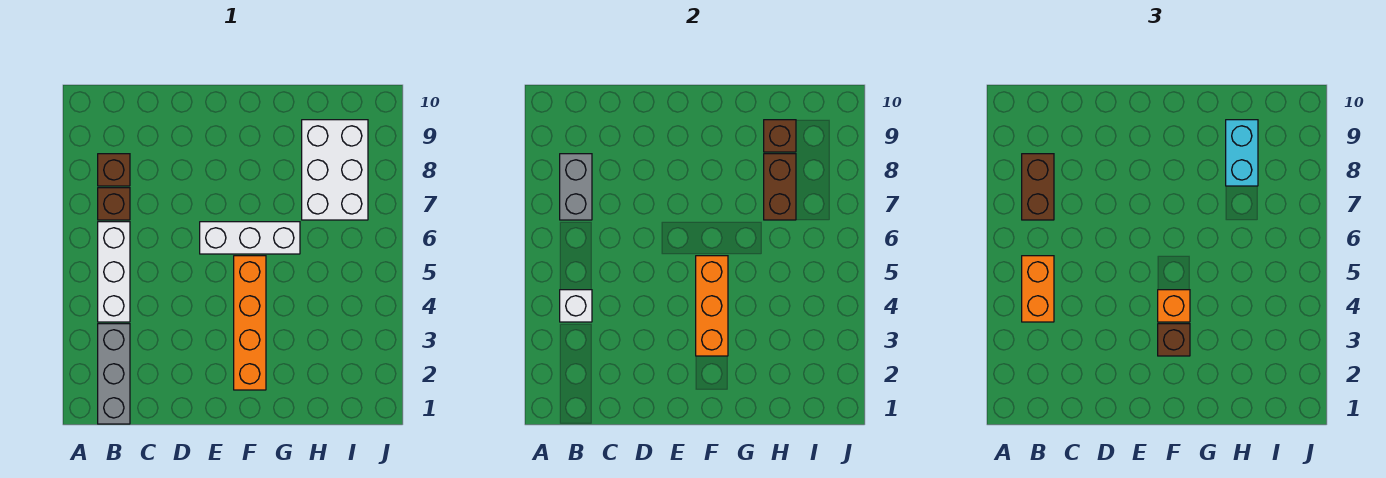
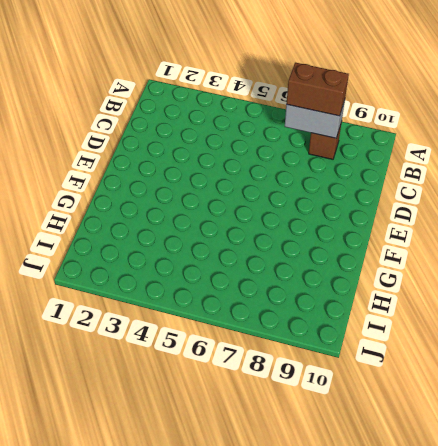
none -> grey 1x3 brick [98,324,130,424]
none -> white 1x3 brick [98,222,130,322]
none -> brown 1x1 brick [98,188,130,220]

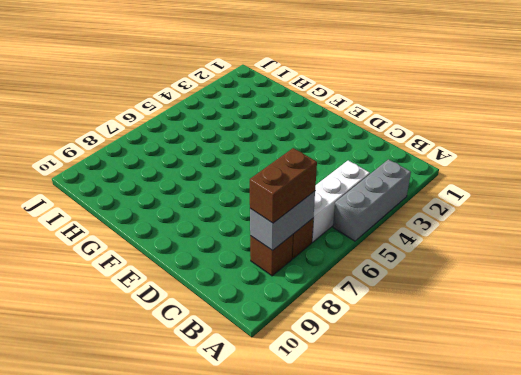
grey 1x3 brick [333,159,411,241] -> grey 1x3 brick moved to [98,324,130,424]
none -> white 1x3 brick [200,222,300,254]
none -> orange 1x4 brick [234,256,266,390]
none -> white 2x3 brick [302,120,368,220]

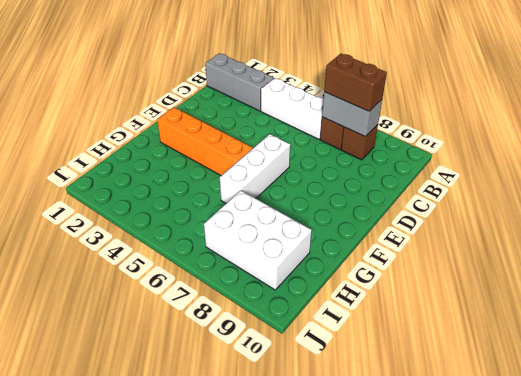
none -> white 1x1 brick [560,290,592,322]
none -> orange 1x3 brick [696,256,728,356]
none -> brown 1x2 brick [764,154,796,220]

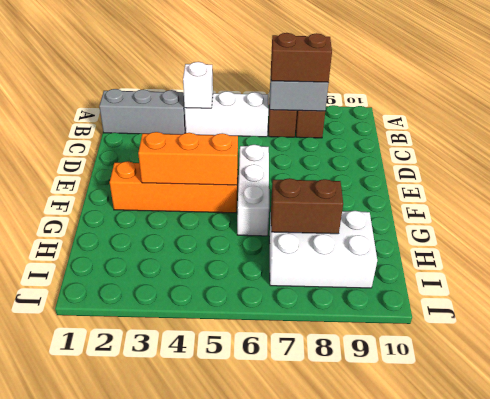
none -> brown 1x1 brick [764,120,796,152]
none -> orange 1x2 brick [1022,256,1054,322]
none -> brown 1x1 brick [1158,324,1190,356]

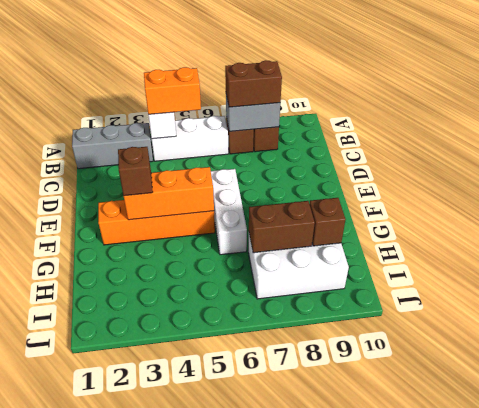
none -> orange 1x1 brick [1158,290,1190,322]
none -> cyan 1x2 brick [1226,120,1258,186]

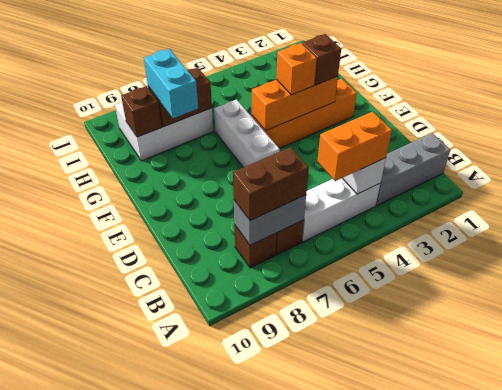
cyan 1x2 brick [144,49,198,118] -> cyan 1x2 brick turned to [1226,120,1258,186]

